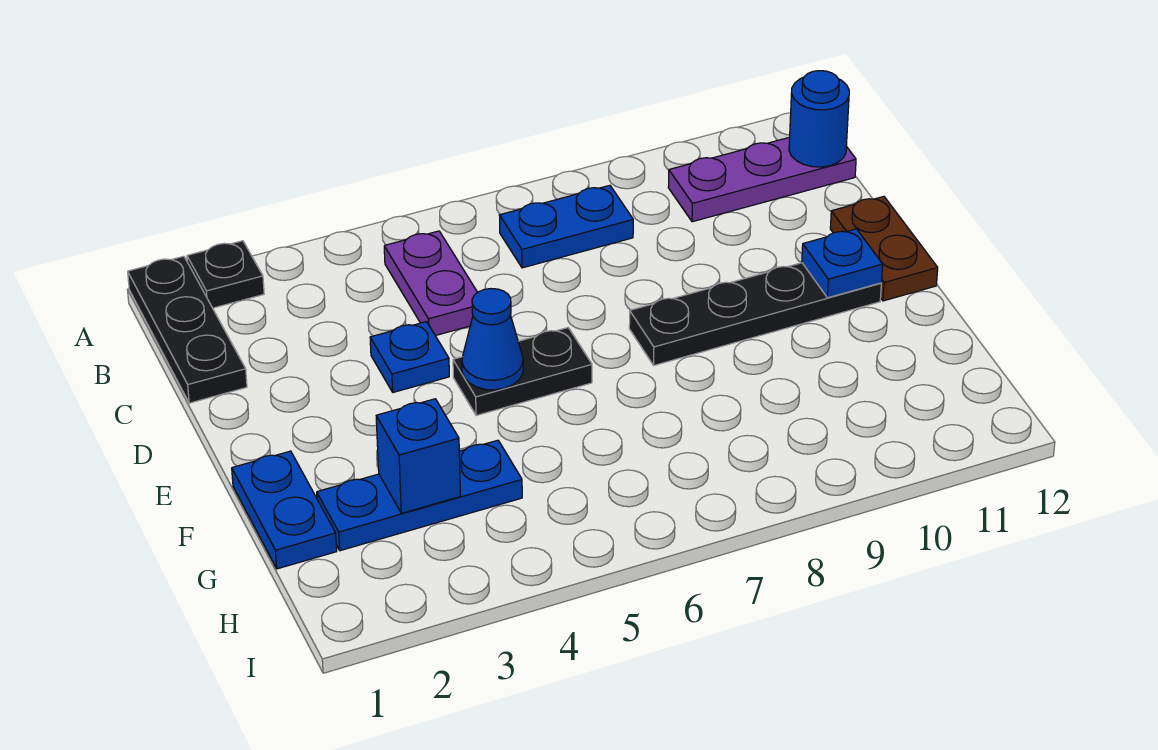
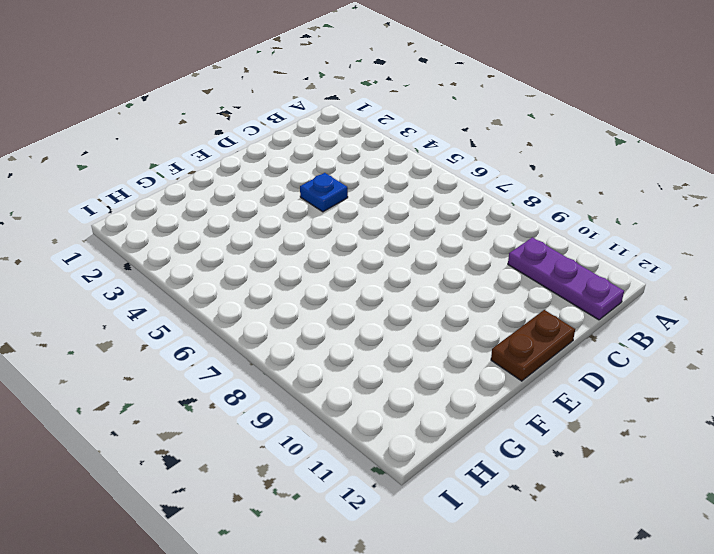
none -> black 1x3 plate [128,256,247,403]
none -> black 1x1 plate [187,241,264,308]
none -> purple 1x2 plate [384,231,478,336]

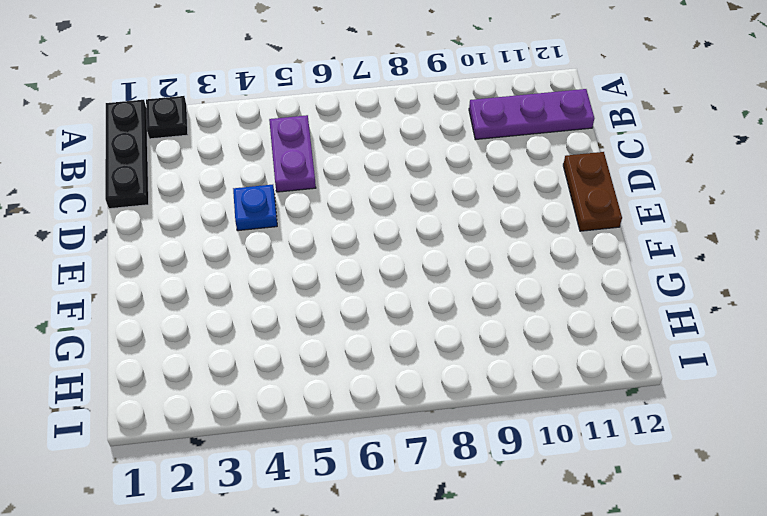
none -> blue 1x2 plate [499,185,633,268]
none -> black 1x2 plate [453,328,592,416]
none -> black 1x4 plate [629,263,881,365]

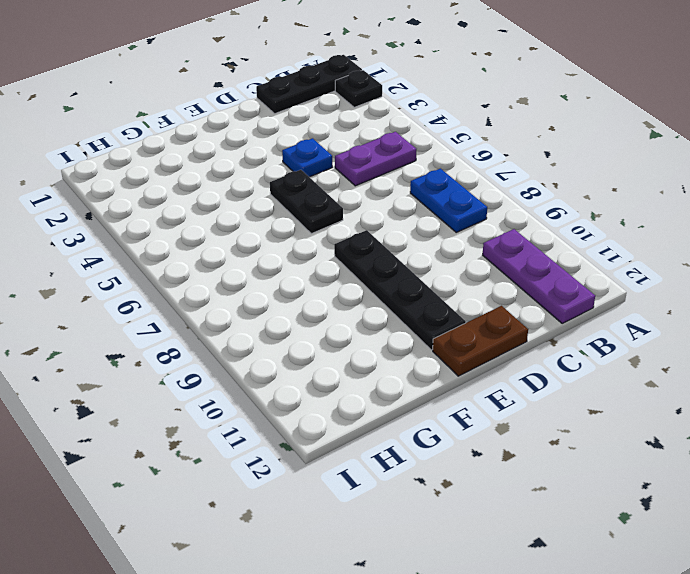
none -> blue 1x2 plate [232,451,337,569]
none -> blue 1x3 plate [317,440,522,551]
none -> blue 1x1 round brick [789,71,849,167]

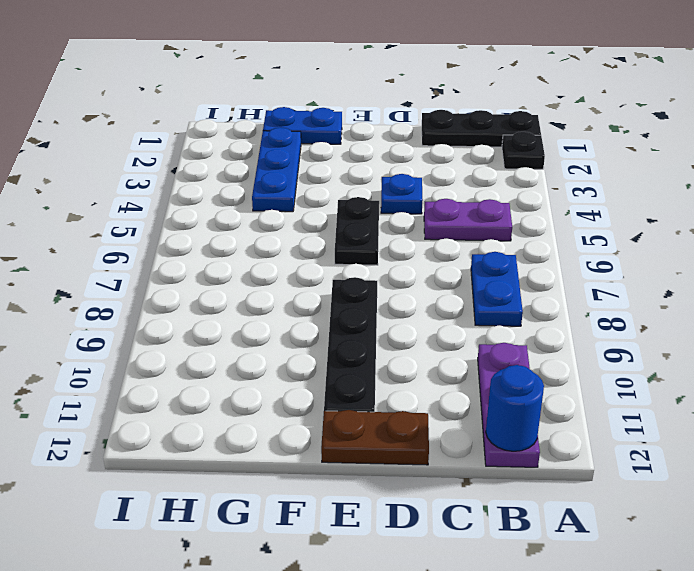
none -> blue 1x1 cone [462,289,523,390]
none -> blue 1x1 plate [802,229,883,298]
none -> blue 1x1 brick [376,399,460,513]

